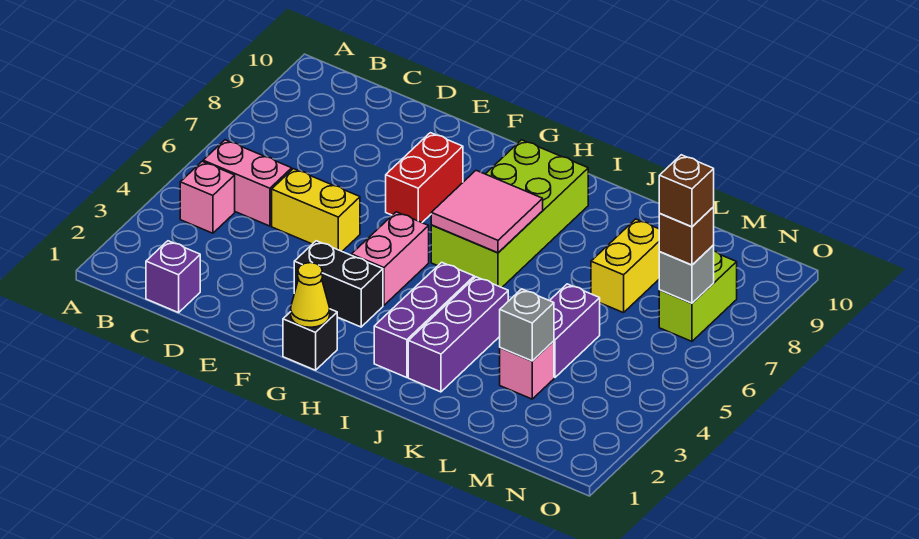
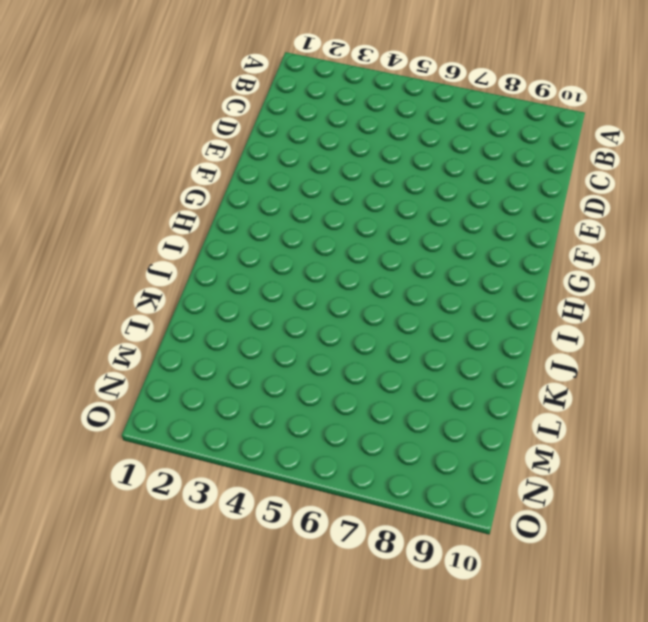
none -> pink 1x1 brick [180,161,235,233]
none -> pink 1x2 brick [203,140,292,226]
none -> purple 1x1 brick [146,241,200,313]

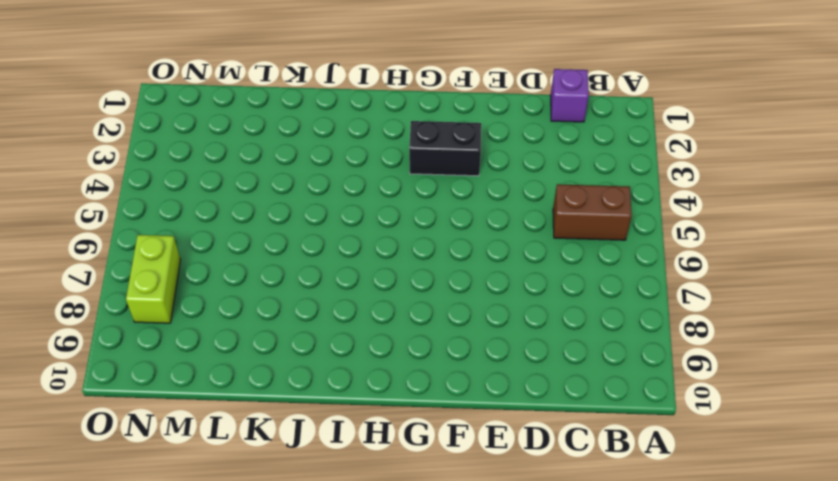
brown 1x2 brick [553,184,632,240] -> pink 1x2 brick [203,140,292,226]
none -> pink 1x1 brick [180,161,235,233]
none -> yellow 1x2 brick [272,169,360,251]
none -> red 1x2 brick [386,133,463,223]

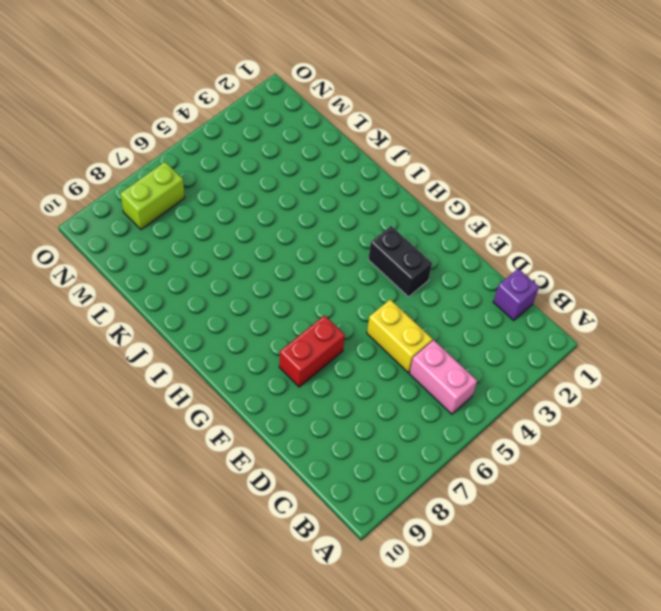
none -> pink 1x1 brick [180,161,235,233]
none -> black 1x1 brick [283,309,337,370]
none -> pink 1x2 brick [351,212,429,305]

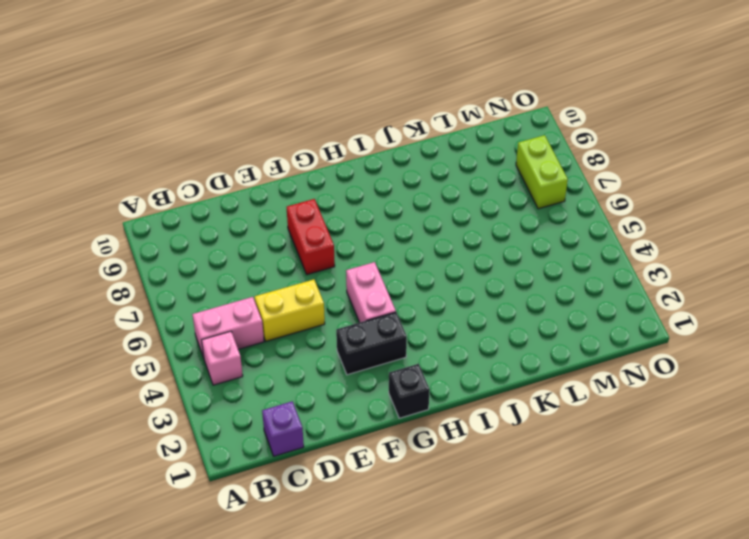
none -> lime 2x4 brick [431,140,588,287]
none -> purple 1x3 brick [374,262,474,378]
none -> purple 1x3 brick [408,277,508,392]

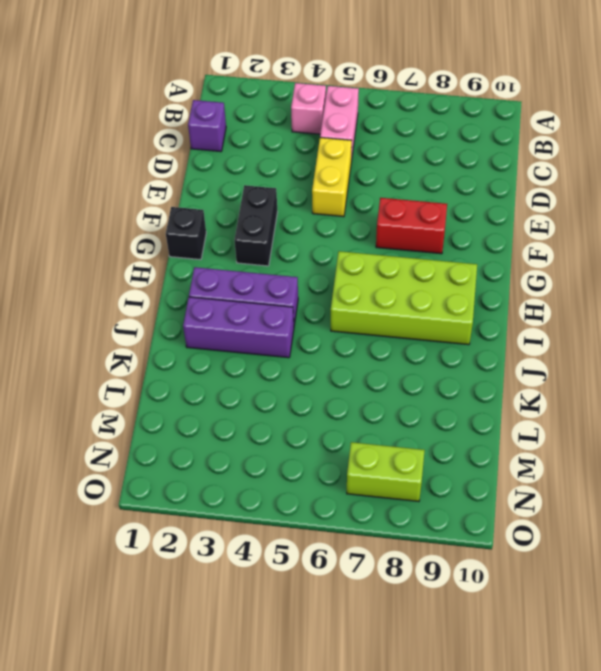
none -> pink 1x2 brick [351,212,429,305]
none -> pink 1x1 brick [500,341,554,399]
none -> purple 1x2 brick [550,284,600,377]

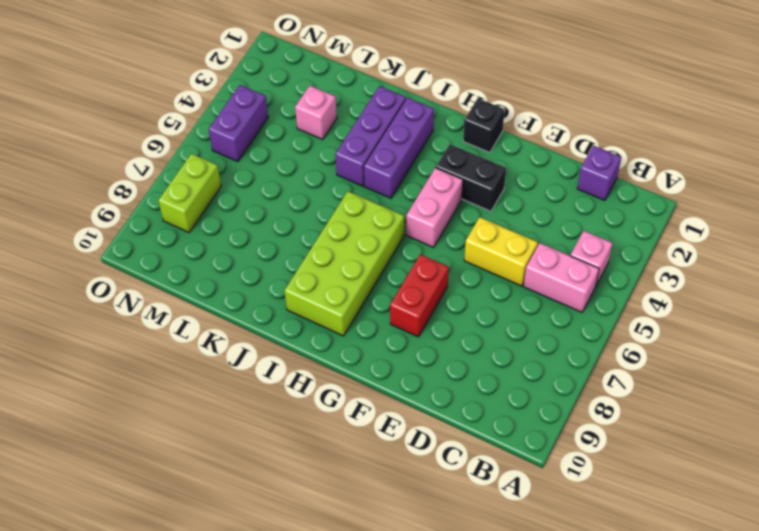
purple 1x2 brick [209,85,268,162] -> purple 1x2 brick moved to [550,284,600,377]
none -> yellow 1x2 brick [591,219,660,313]
none -> yellow 1x1 cone [291,263,330,327]
none -> pink 2x2 tile [431,170,543,253]

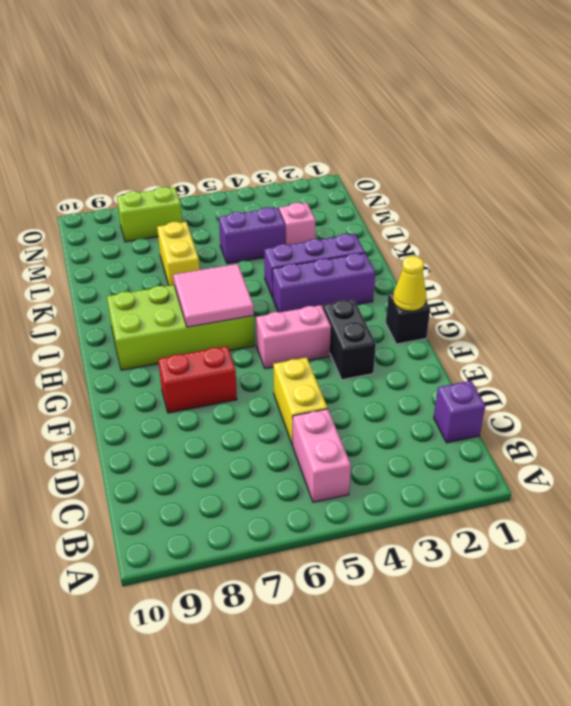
yellow 1x2 brick [157,222,200,286] -> yellow 1x2 brick turned to [591,219,660,313]
none -> pink 1x1 brick [180,161,235,233]
none -> grey 1x1 brick [500,289,554,361]
none -> grey 1x1 brick [659,245,714,303]

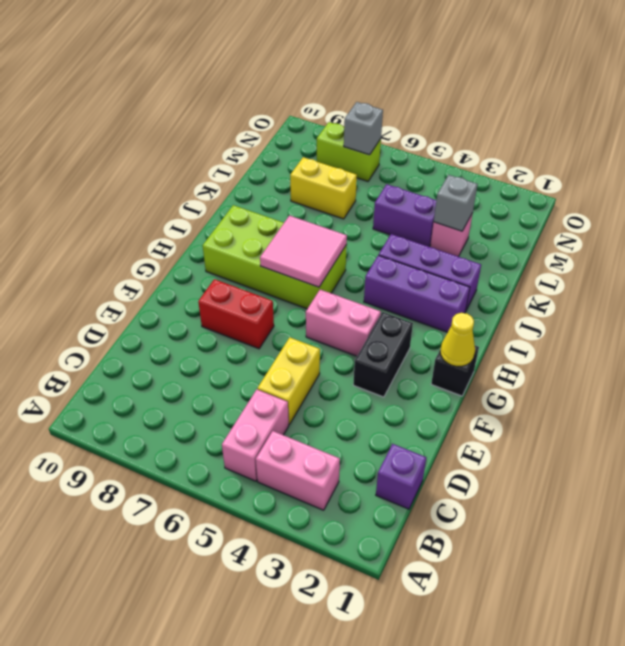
pink 1x2 brick [256,431,340,510] -> pink 1x1 brick [180,161,235,233]
none -> brown 1x1 brick [659,207,714,265]
none -> brown 1x1 brick [659,155,714,227]

